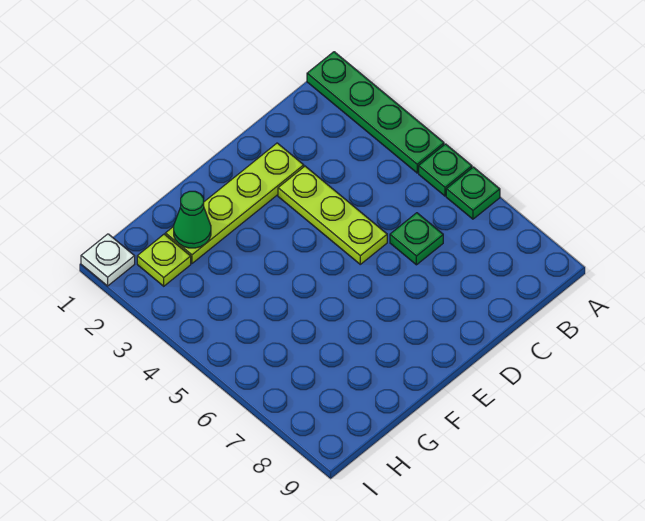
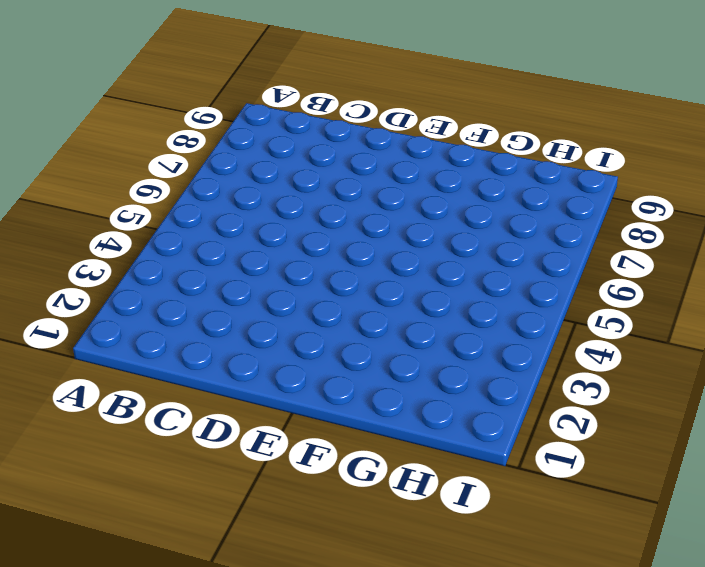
none -> green 1x4 plate [307,52,444,173]
none -> green 1x1 plate [419,144,472,196]

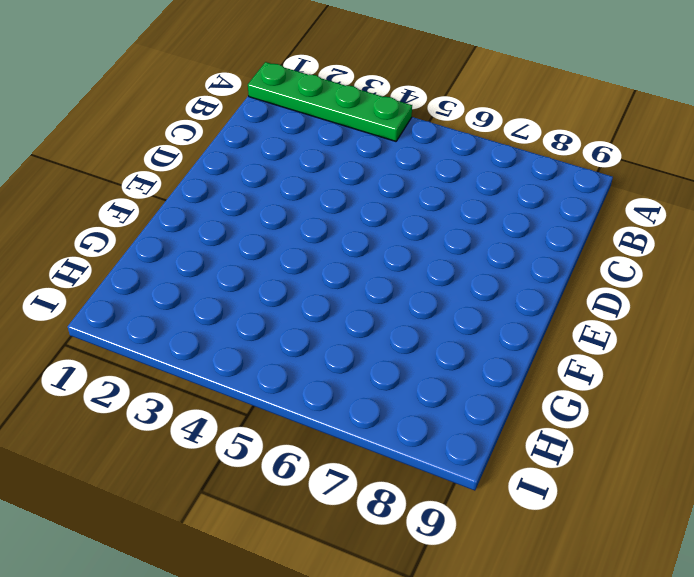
none -> green 1x1 plate [419,144,472,196]
none -> green 1x1 plate [446,167,500,219]

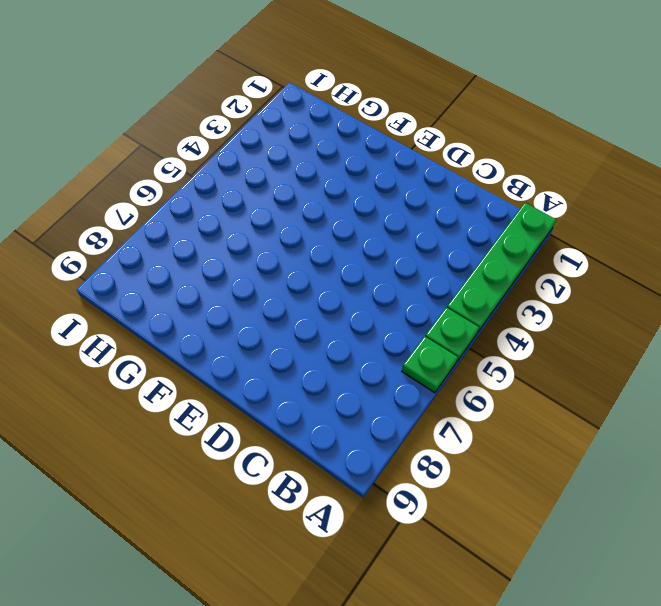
none -> green 1x1 plate [390,213,443,265]
none -> lime 1x4 plate [165,143,304,263]

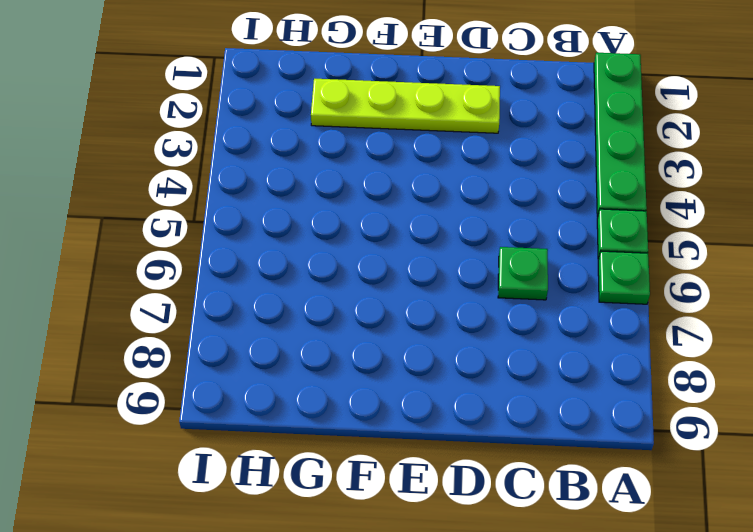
none -> lime 1x3 plate [278,166,387,264]
none -> lime 1x1 plate [137,234,191,286]

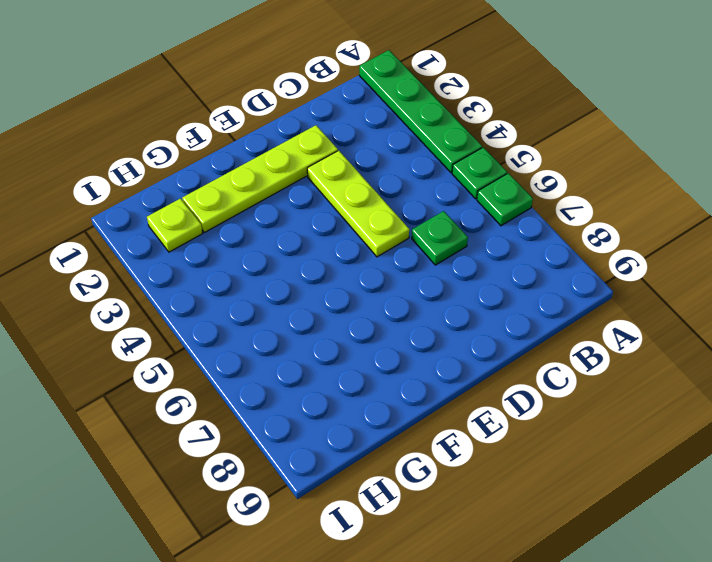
none -> white 1x1 plate [81,234,135,286]
none -> green 1x1 cone [174,191,211,248]

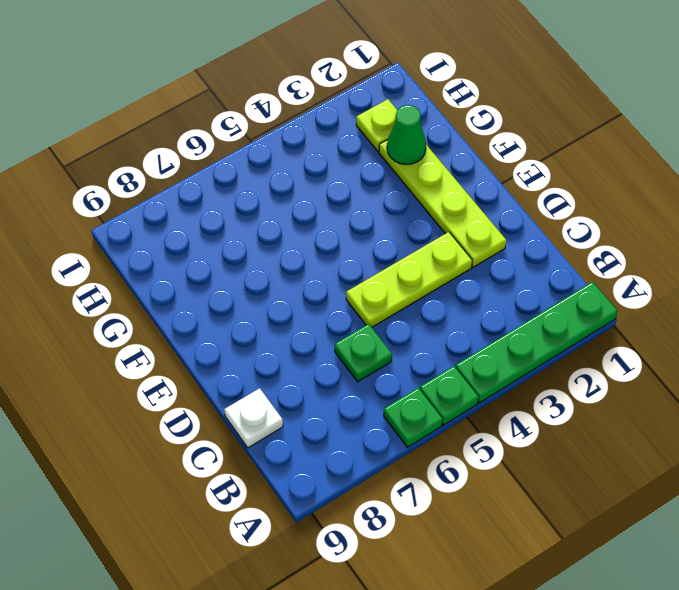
white 1x1 plate [224,388,283,448] -> white 1x1 plate moved to [81,234,135,286]

